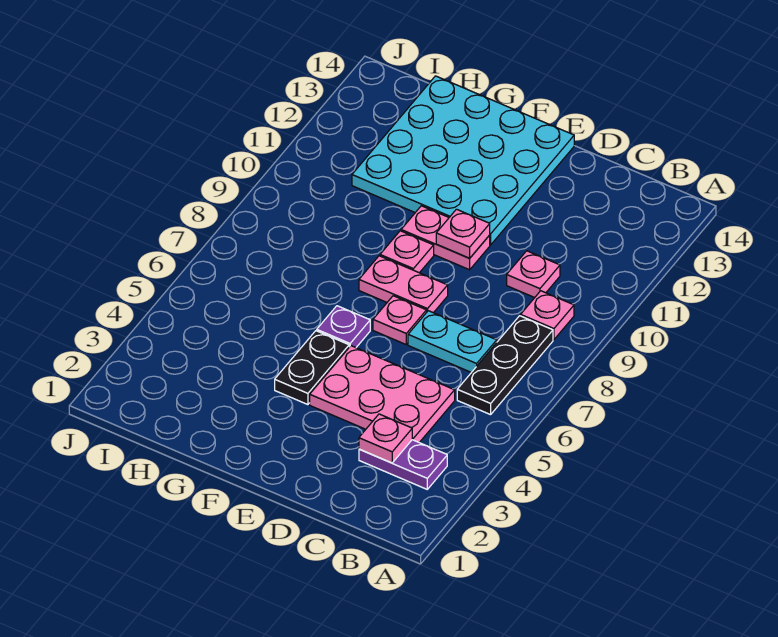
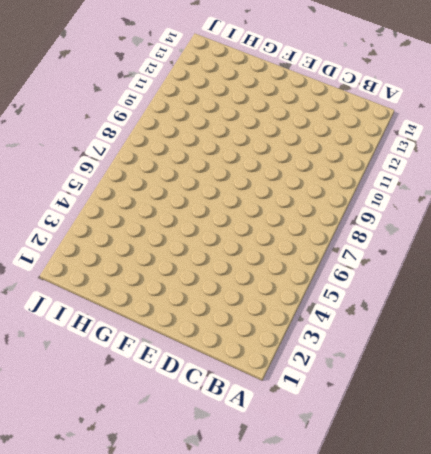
none -> purple 1x2 plate [359,440,447,489]
none -> black 1x3 plate [457,316,553,415]
none -> pink 1x1 plate [521,291,574,340]

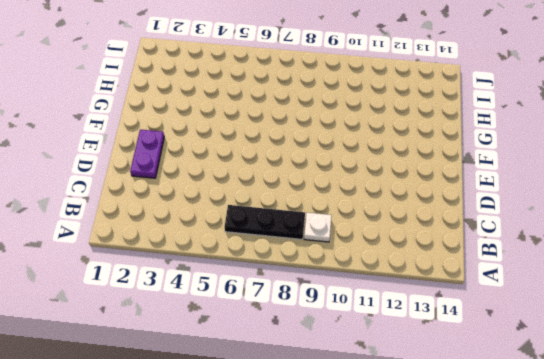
white 1x1 plate [304,213,332,242] -> pink 1x1 plate [521,291,574,340]
purple 1x2 plate [130,130,164,178] -> purple 1x2 plate moved to [359,440,447,489]
none -> pink 2x3 plate [310,346,455,442]
none -> cyan 1x2 plate [408,311,497,372]
none -> pink 1x1 plate [507,251,560,298]

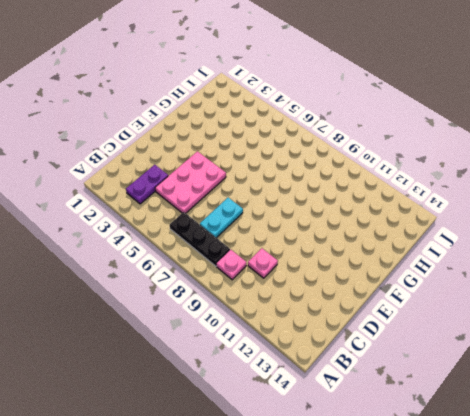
none -> pink 1x1 plate [373,296,427,344]
none -> pink 1x2 plate [359,256,448,313]
none -> pink 1x2 plate [401,206,490,270]

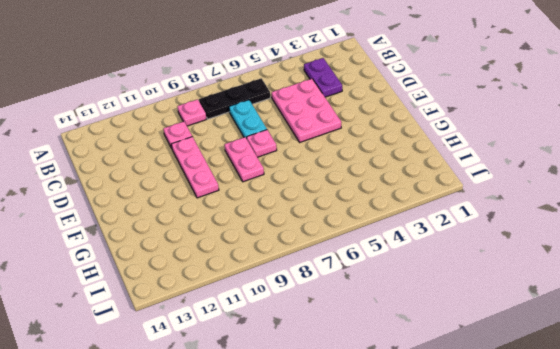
pink 1x3 plate [171,137,219,198] -> pink 1x2 plate [401,206,490,270]
none -> cyan 4x4 plate [352,76,574,245]
none -> black 1x2 plate [275,331,349,405]
none -> purple 1x1 plate [317,306,370,348]

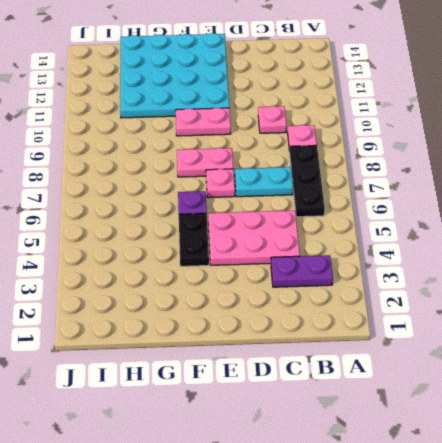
none -> pink 1x1 plate [380,231,434,273]
none -> pink 1x1 plate [359,414,412,463]
none -> pink 1x1 plate [436,209,490,258]

